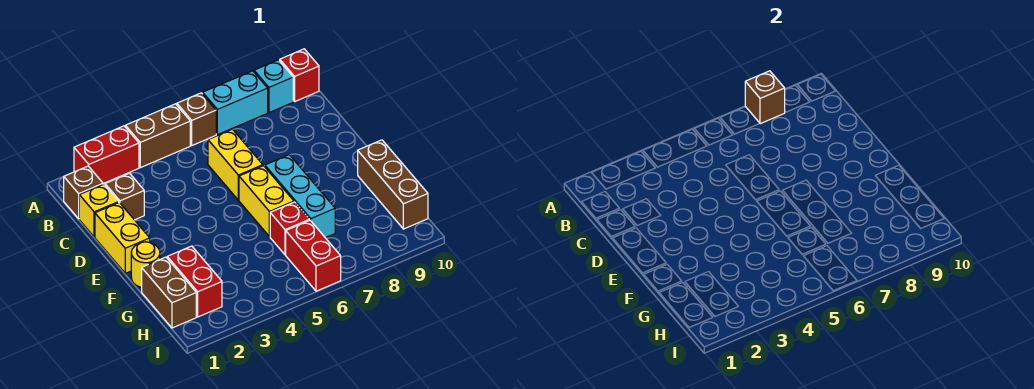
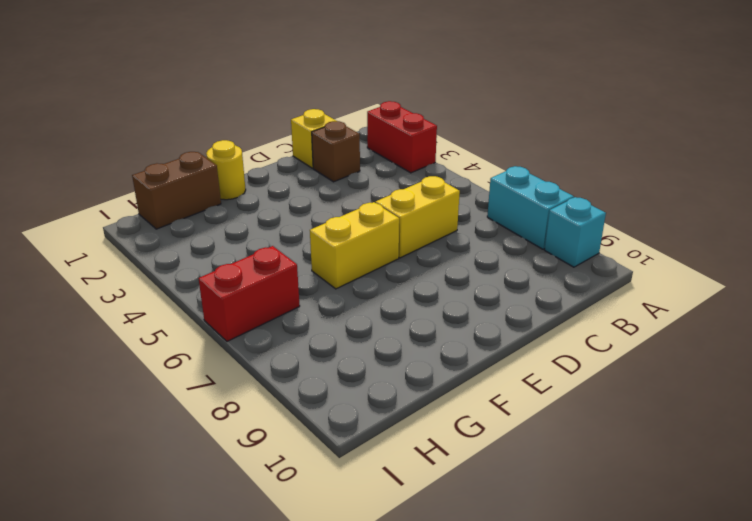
none -> brown 1x2 brick [125,104,190,168]
none -> brown 1x1 brick [177,93,216,145]
none -> red 1x1 brick [280,49,319,101]

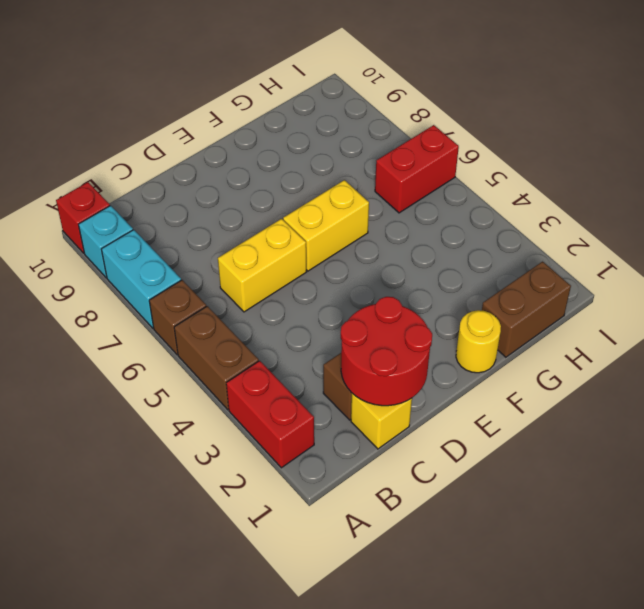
red 2x2 round brick [341,297,432,406] -> none
none -> brown 1x1 brick [64,166,103,219]
none -> yellow 1x2 brick [95,203,150,273]
none -> cyan 1x3 brick [265,155,335,238]

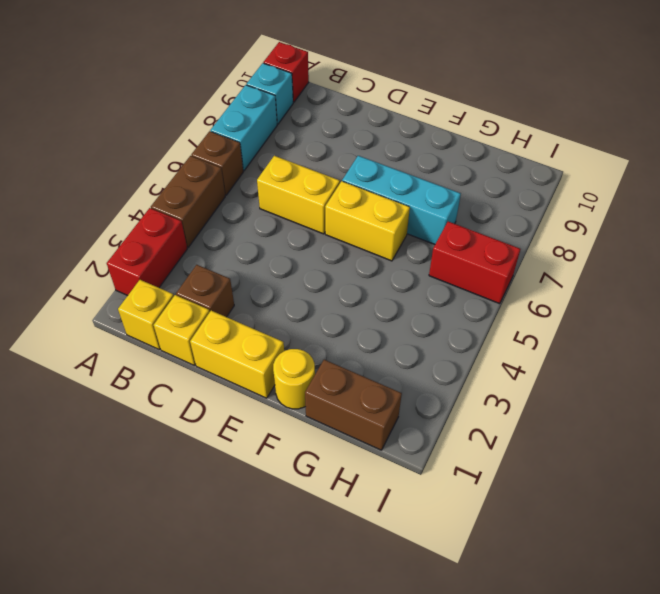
yellow 1x1 brick [118,280,174,349] -> brown 1x1 brick [64,166,103,219]
none -> brown 1x3 brick [358,140,428,229]
none -> red 1x2 brick [167,246,222,317]
none -> red 1x1 brick [270,202,309,255]

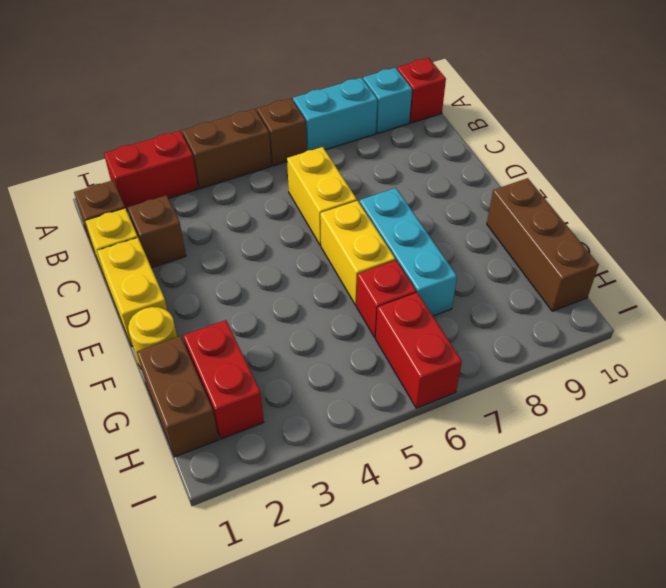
none -> brown 1x1 brick [745,71,785,124]

